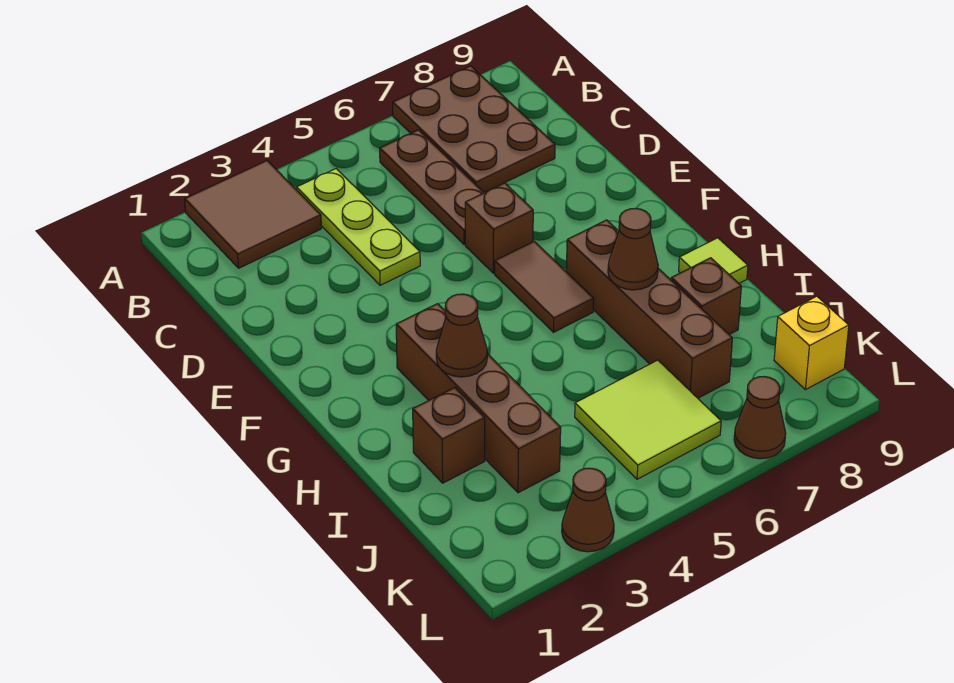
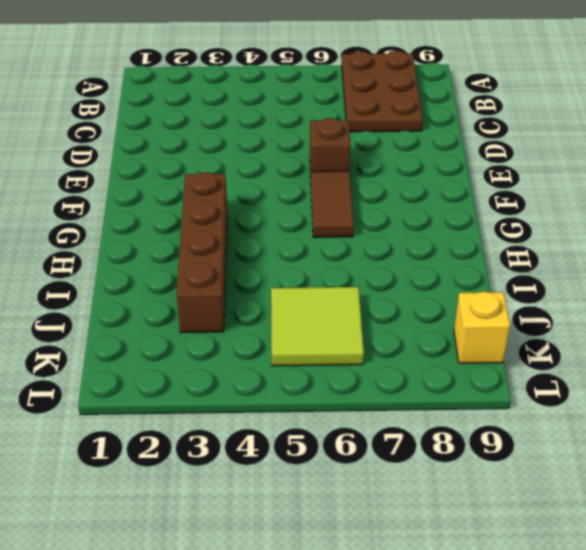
none -> brown 2x2 tile [185,161,321,268]
none -> lime 1x3 plate [297,169,420,285]
none -> brown 1x3 plate [380,130,484,244]

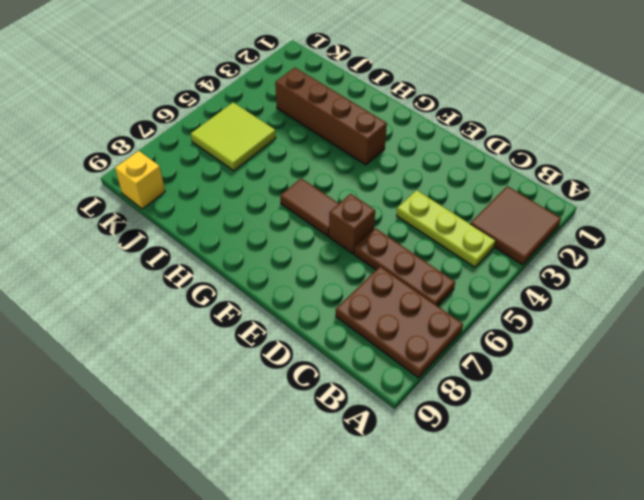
none -> brown 1x4 brick [566,220,732,398]
none -> lime 1x1 tile [679,238,748,283]
none -> brown 1x1 brick [413,388,485,483]

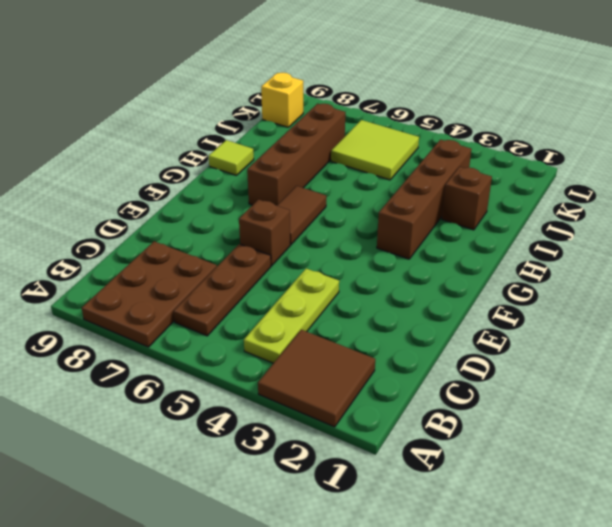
none -> brown 1x1 brick [671,258,741,334]
none -> brown 1x1 cone [562,468,614,552]
none -> brown 1x1 cone [734,377,786,459]

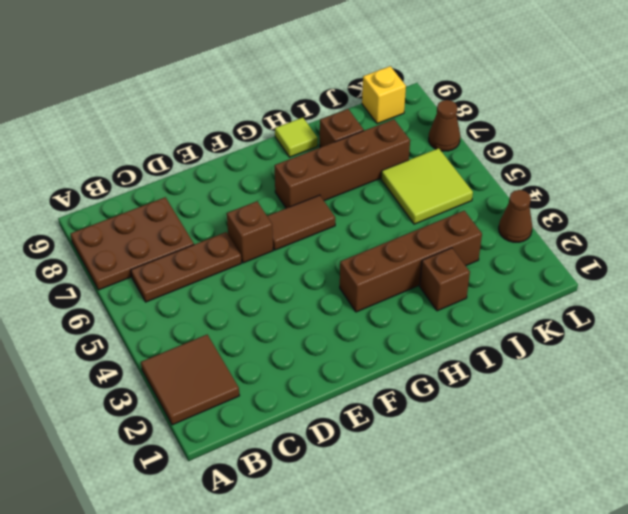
none -> lime 1x3 plate [297,169,420,285]
none -> brown 1x1 cone [436,294,487,377]
none -> brown 1x1 cone [608,208,658,290]

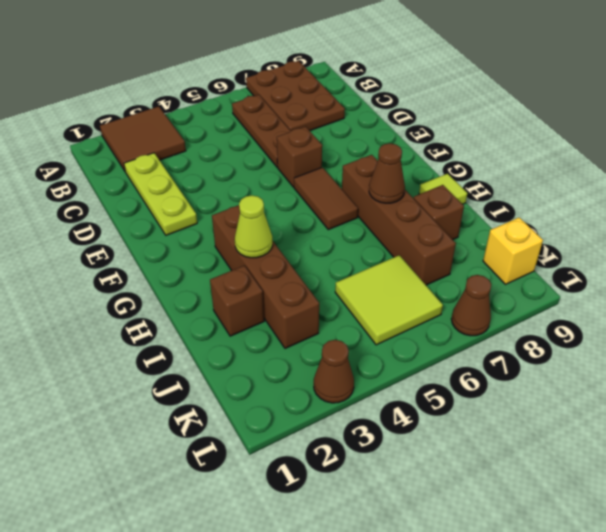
lime 1x3 plate [124,153,197,235] -> lime 1x3 plate moved to [297,169,420,285]
lime 1x1 cone [235,195,273,258] -> brown 1x1 cone [436,294,487,377]

